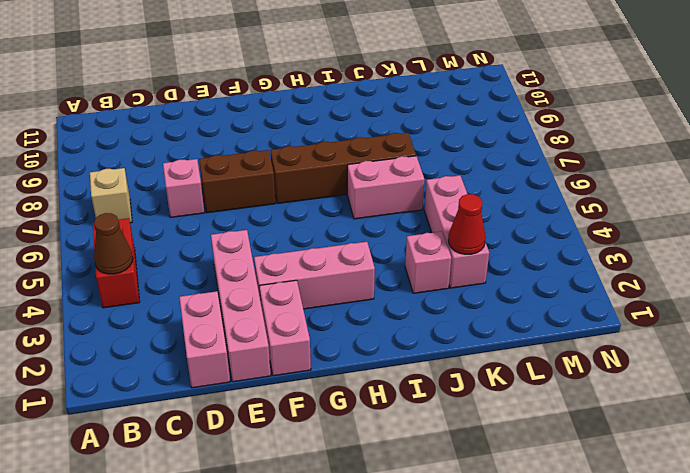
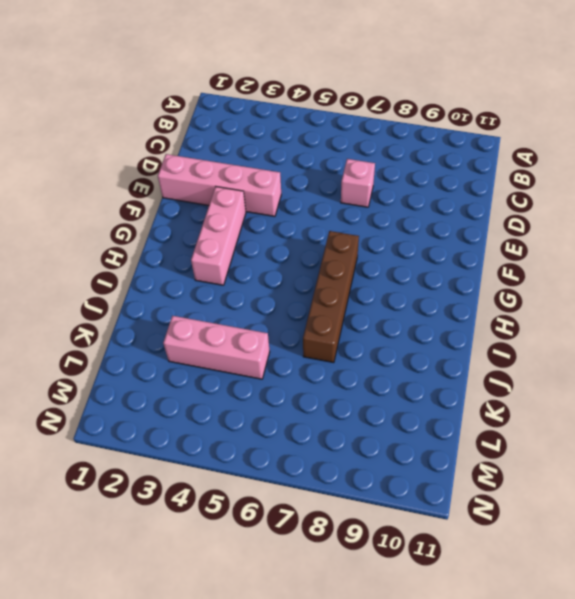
none -> red 1x2 brick [93,218,140,308]
none -> tan 1x1 brick [90,168,132,223]
none -> pink 1x2 brick [179,291,230,388]

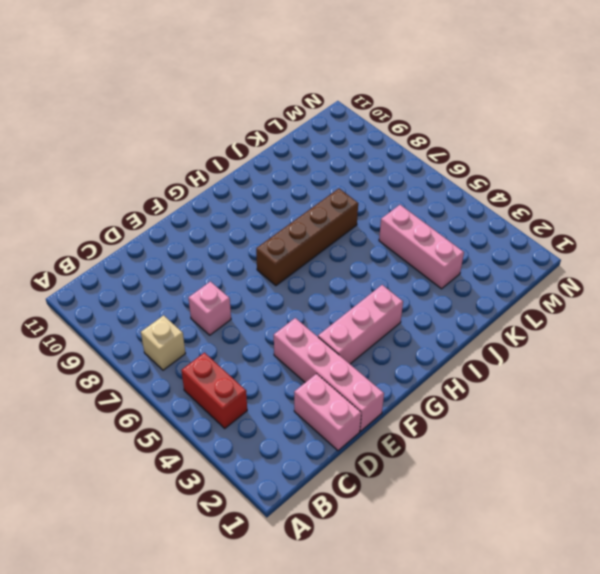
none -> brown 1x2 brick [199,150,275,213]
none -> pink 1x2 brick [259,280,311,376]
none -> pink 1x2 brick [347,156,424,219]

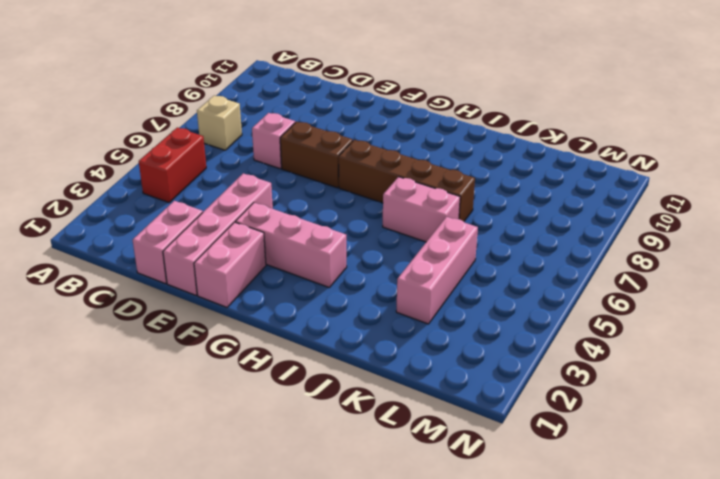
none -> pink 1x1 brick [405,231,451,293]
none -> brown 1x1 cone [94,213,133,274]
none -> red 1x1 cone [448,194,486,254]

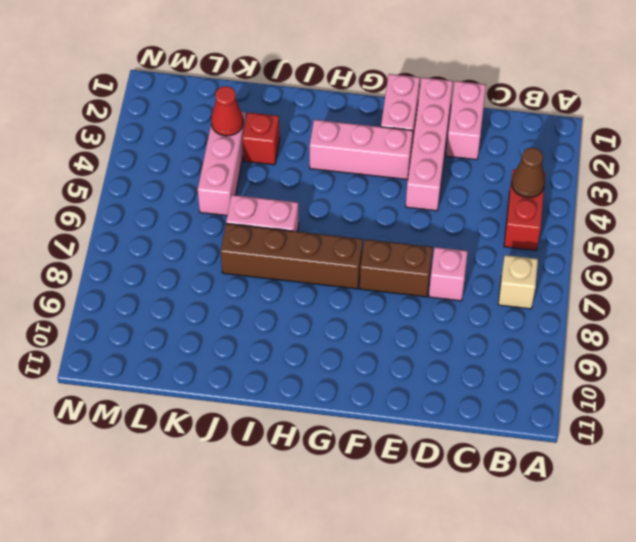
red 1x1 brick [242,112,280,165] -> pink 1x1 brick [405,231,451,293]

